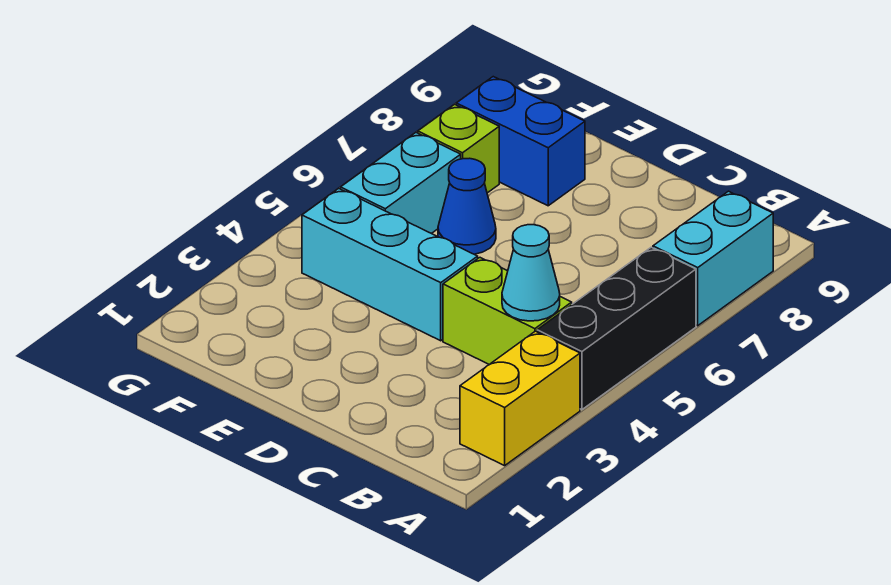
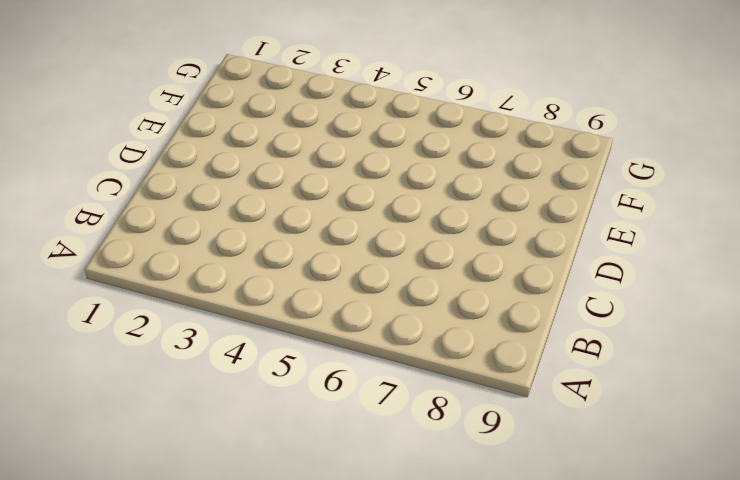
none -> yellow 1x2 brick [460,331,580,466]
none -> black 1x3 brick [537,247,696,410]

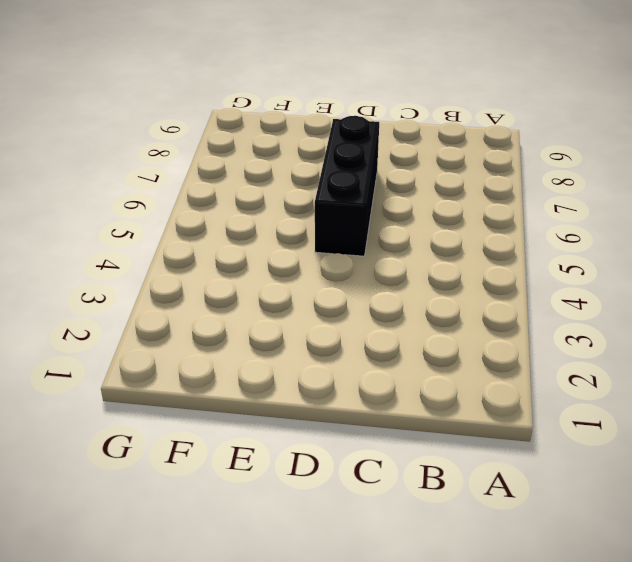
black 1x3 brick [315,116,379,256] -> black 1x3 brick moved to [537,247,696,410]
none -> yellow 1x2 brick [460,331,580,466]
none -> cyan 1x2 brick [653,191,773,326]

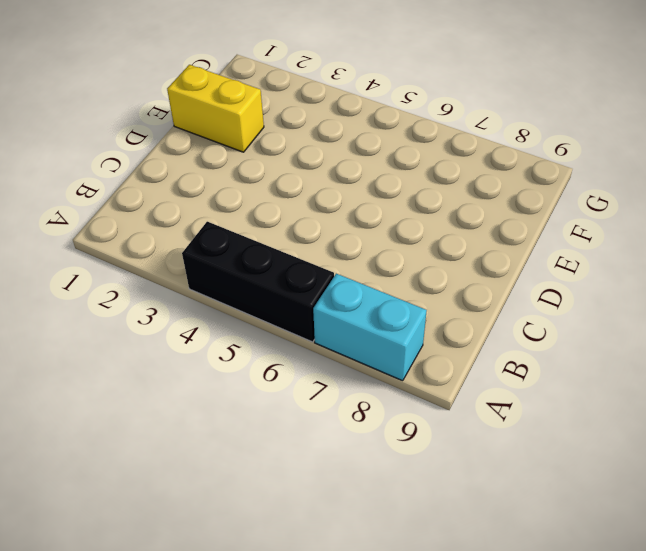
yellow 1x2 brick [167,65,264,152] -> yellow 1x2 brick moved to [460,331,580,466]
none -> lime 1x2 brick [443,258,572,365]
none -> cyan 1x3 brick [302,188,478,341]

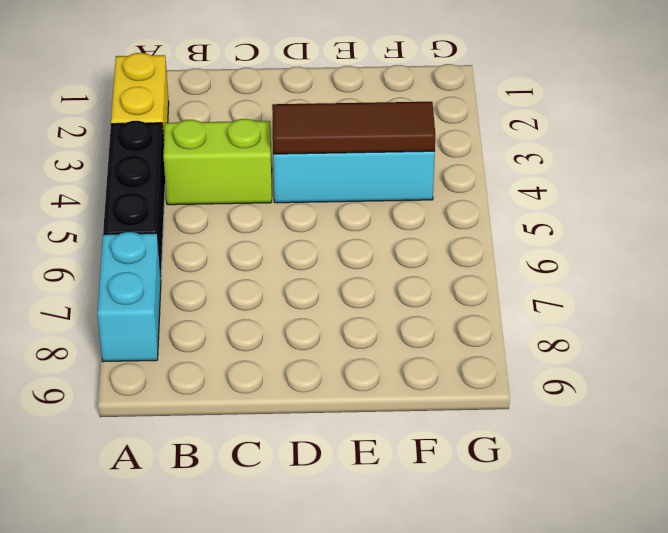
brown 1x3 tile [272,102,435,154] -> none
none -> blue 1x1 cone [438,158,496,254]
none -> blue 1x2 brick [456,77,585,206]

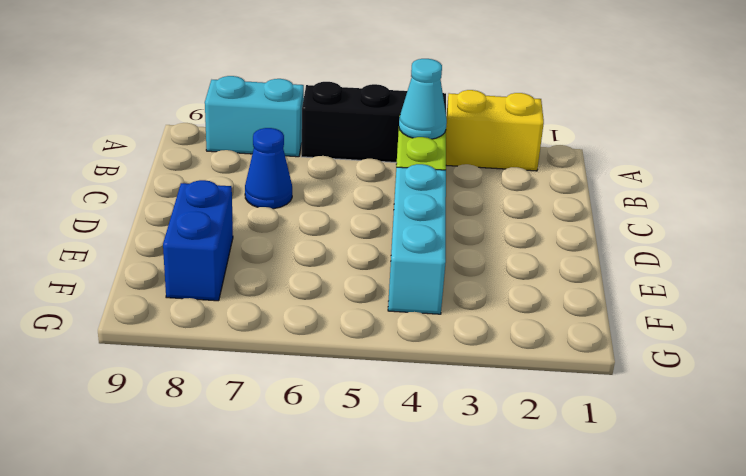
blue 1x1 cone [245,128,292,209] -> blue 1x1 cone moved to [438,158,496,254]
none -> cyan 1x2 brick [341,133,461,234]
none -> lime 1x1 brick [418,104,499,193]

